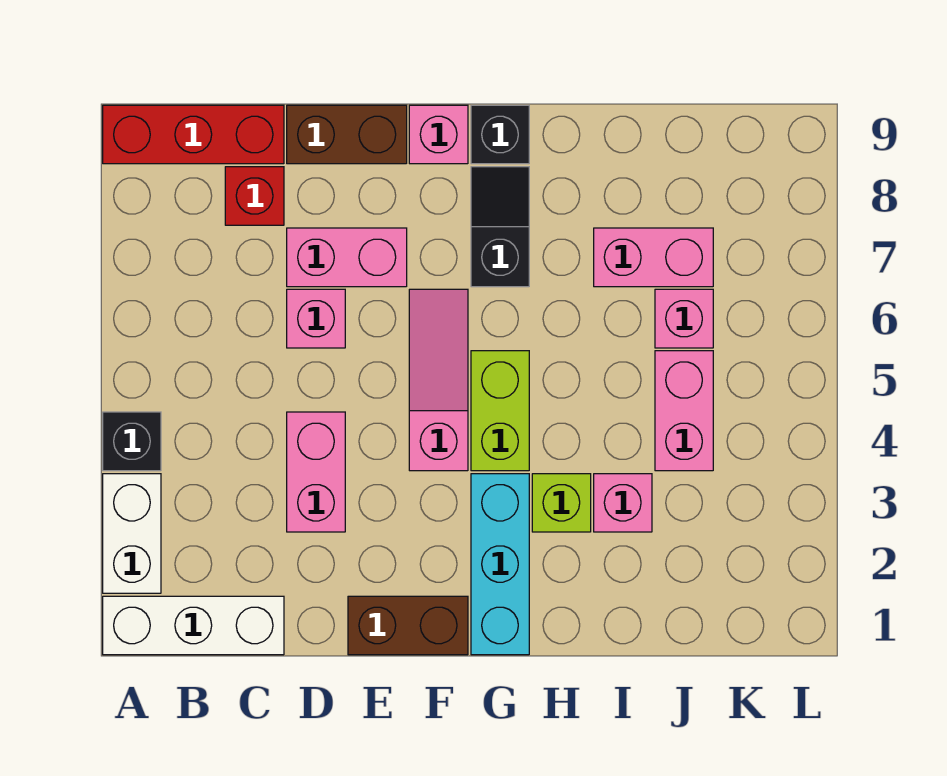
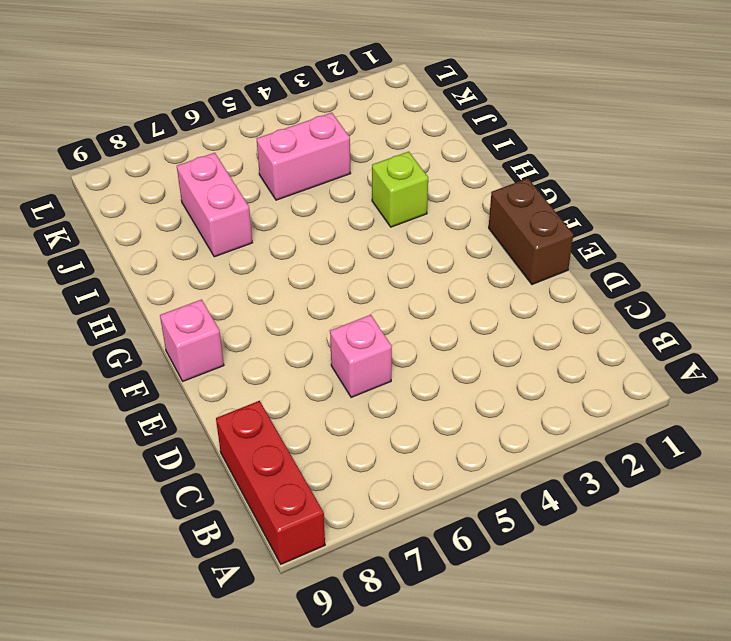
none -> white 1x3 brick [103,596,284,655]
none -> white 1x2 brick [103,474,161,593]
none -> black 1x1 brick [103,412,161,471]

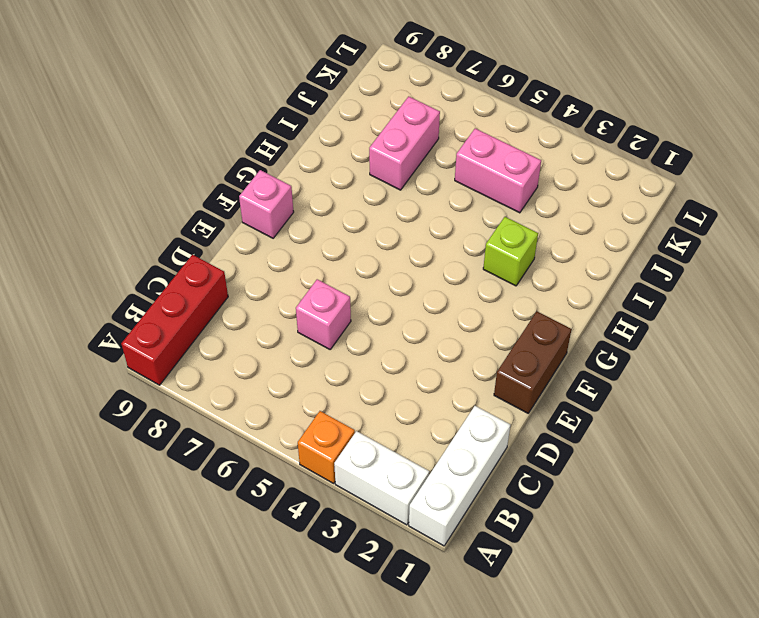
orange 1x1 brick [298,411,355,483] -> black 1x1 brick [103,412,161,471]
none -> red 1x1 brick [225,167,284,225]
none -> pink 1x2 brick [287,412,345,532]
none -> pink 1x2 brick [287,228,407,287]

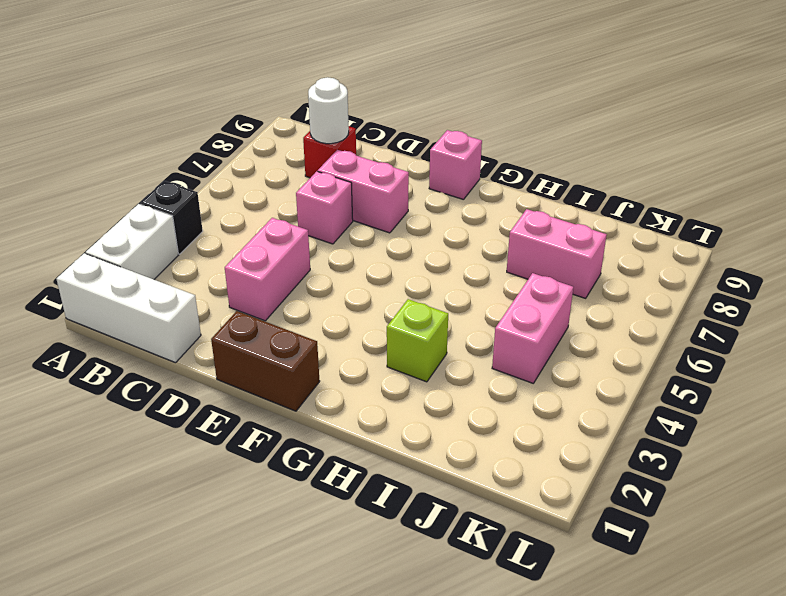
white 1x1 round brick [308,77,349,144] -> none
none -> red 1x3 brick [103,105,284,164]
none -> brown 1x2 brick [287,105,407,164]
none -> pink 1x3 slope [409,289,468,471]

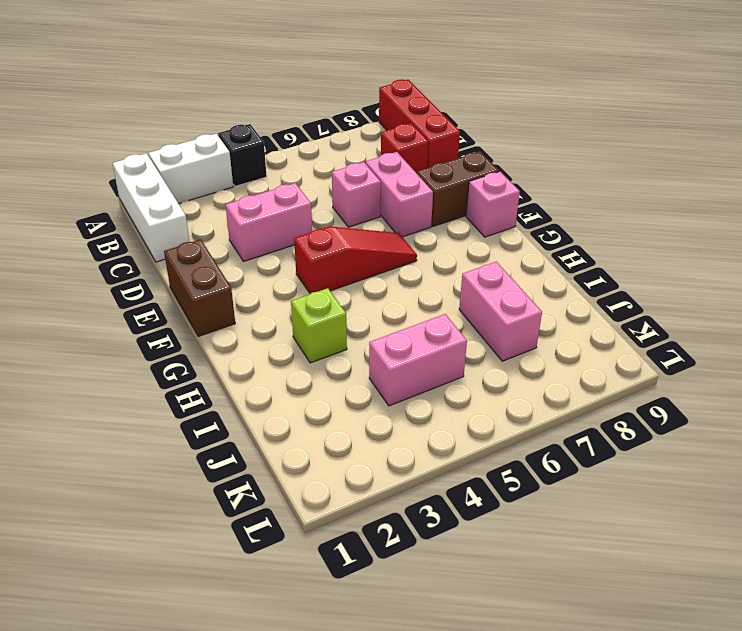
brown 1x2 brick [417,151,499,226] -> brown 1x2 brick turned to [287,105,407,164]
red 1x3 slope [294,227,417,294] -> pink 1x3 slope [409,289,468,471]
none -> cyan 1x3 brick [471,474,529,655]
none -> lime 1x2 brick [471,351,529,471]
none -> black 1x2 slope [471,167,529,287]

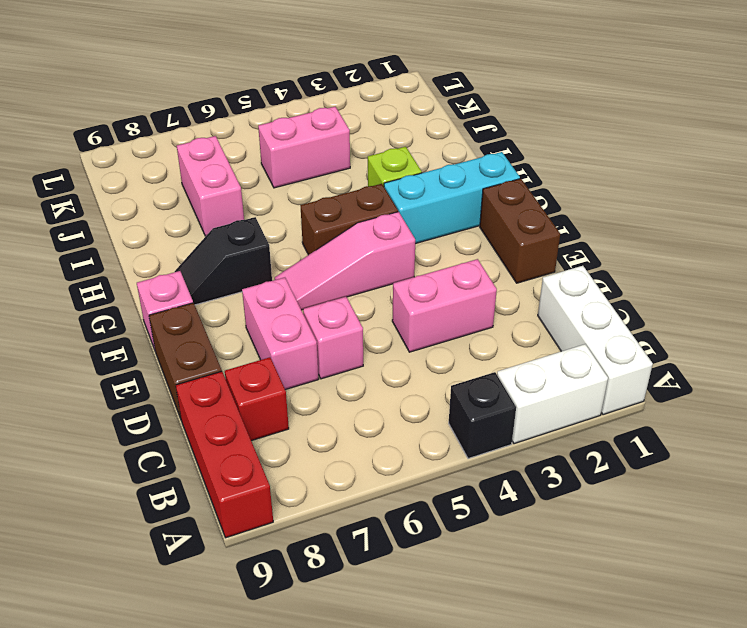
brown 1x2 brick [300,184,398,255] -> lime 1x2 brick [471,351,529,471]
none -> black 1x1 brick [471,105,529,164]
none -> pink 1x1 brick [594,474,652,532]
none -> pink 1x1 brick [655,289,713,348]

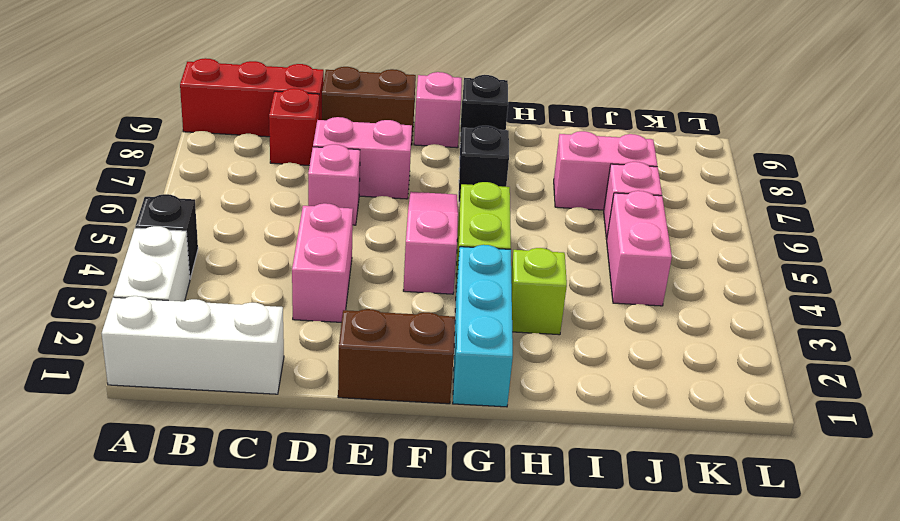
none -> pink 1x1 brick [594,474,652,532]

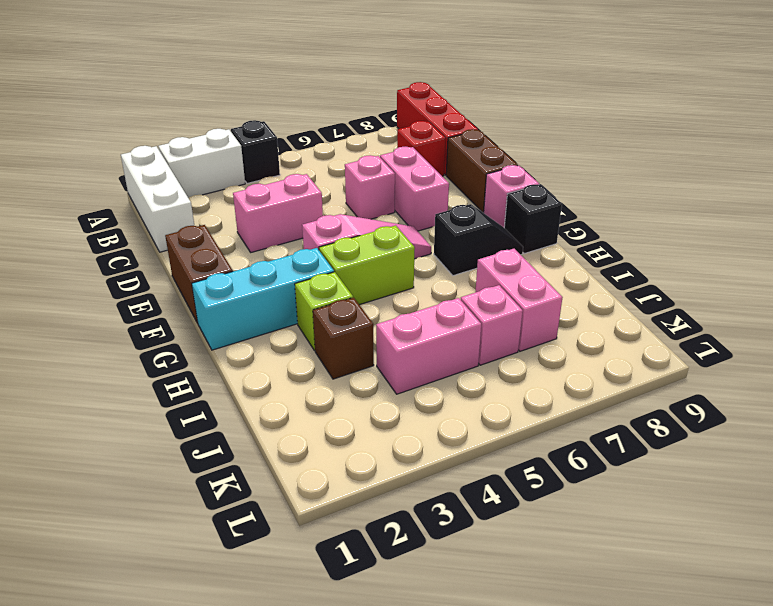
brown 1x1 brick [313,298,374,379] -> pink 1x1 brick [594,474,652,532]

